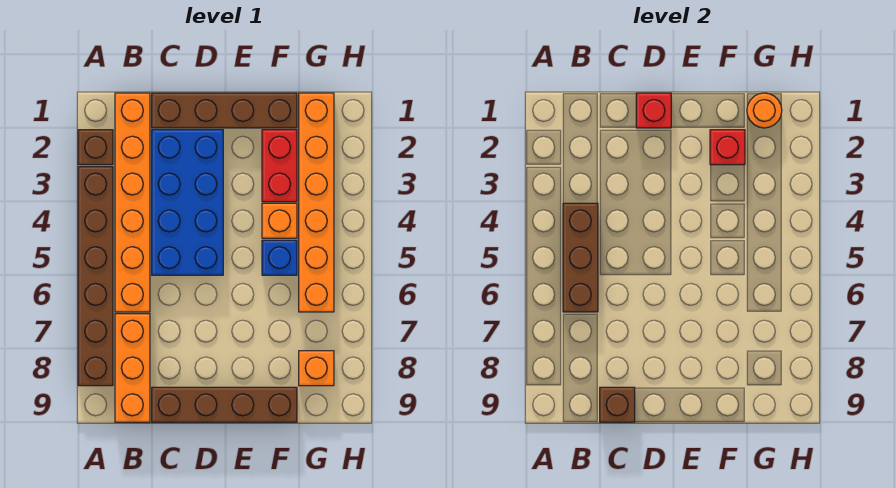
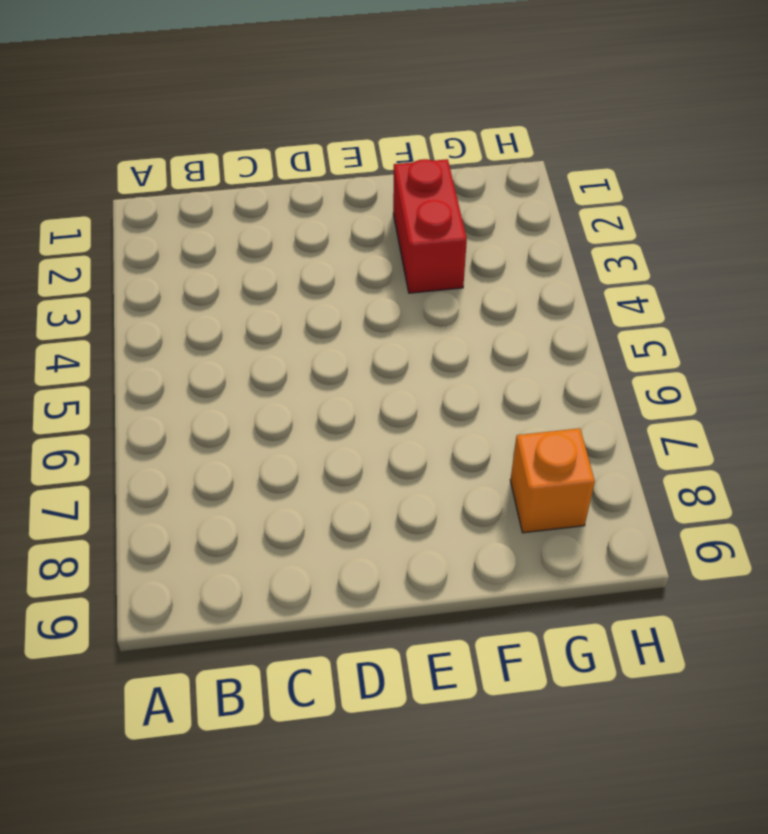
none -> brown 1x1 brick [78,130,113,165]
none -> brown 1x6 brick [78,167,113,386]
none -> orange 1x6 brick [115,93,150,312]

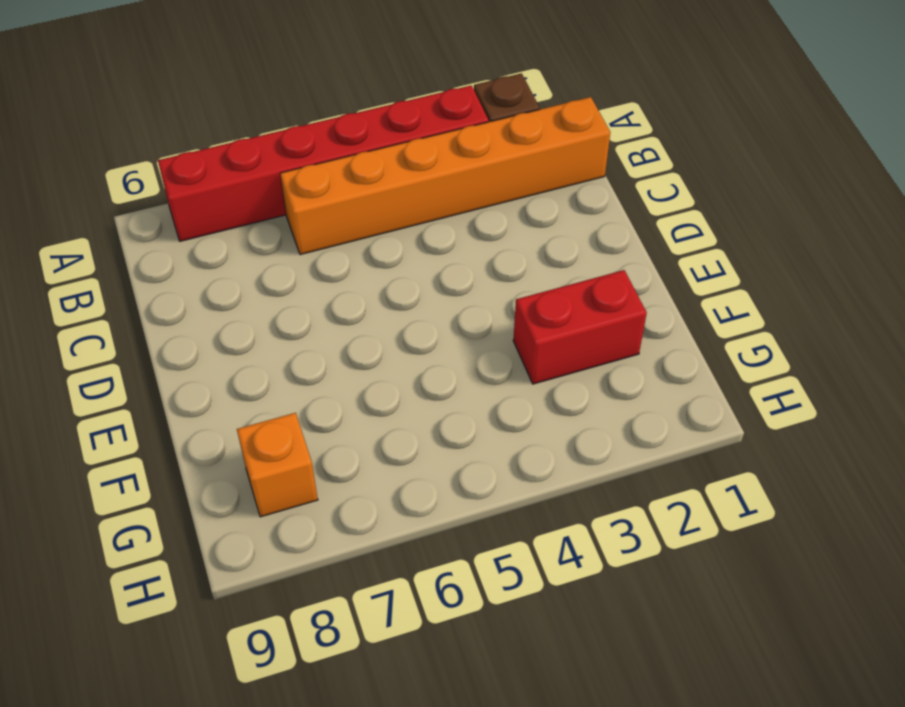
red 1x6 brick [158,85,489,241] -> brown 1x6 brick [78,167,113,386]
none -> orange 1x3 brick [115,314,150,422]
none -> brown 1x4 brick [152,93,297,128]
none -> blue 2x4 brick [152,130,223,275]

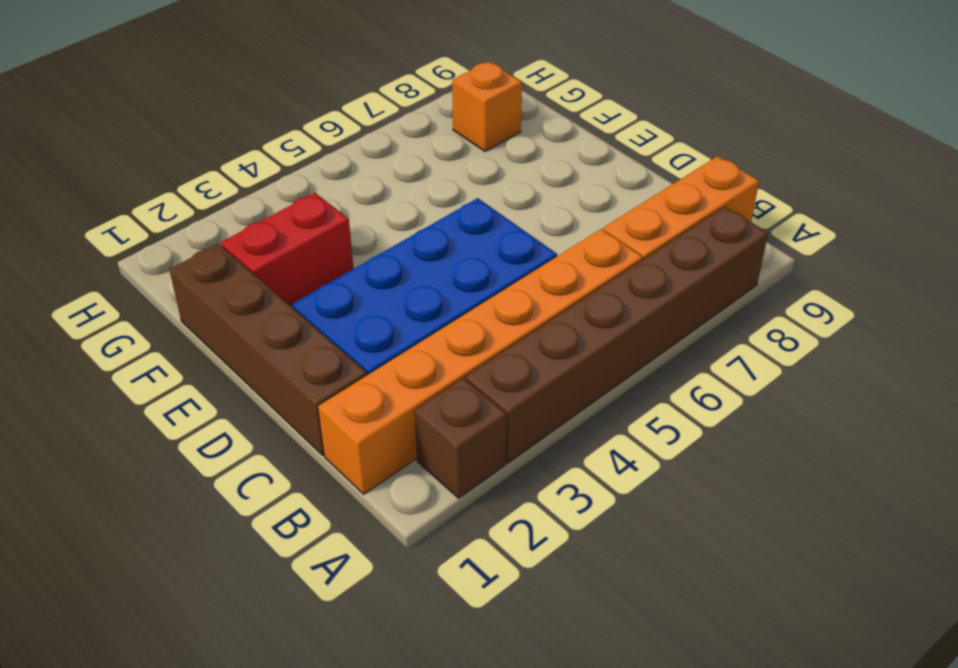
none -> brown 1x4 brick [152,387,297,422]
none -> orange 1x1 brick [262,203,297,238]
none -> blue 1x1 brick [262,240,297,275]

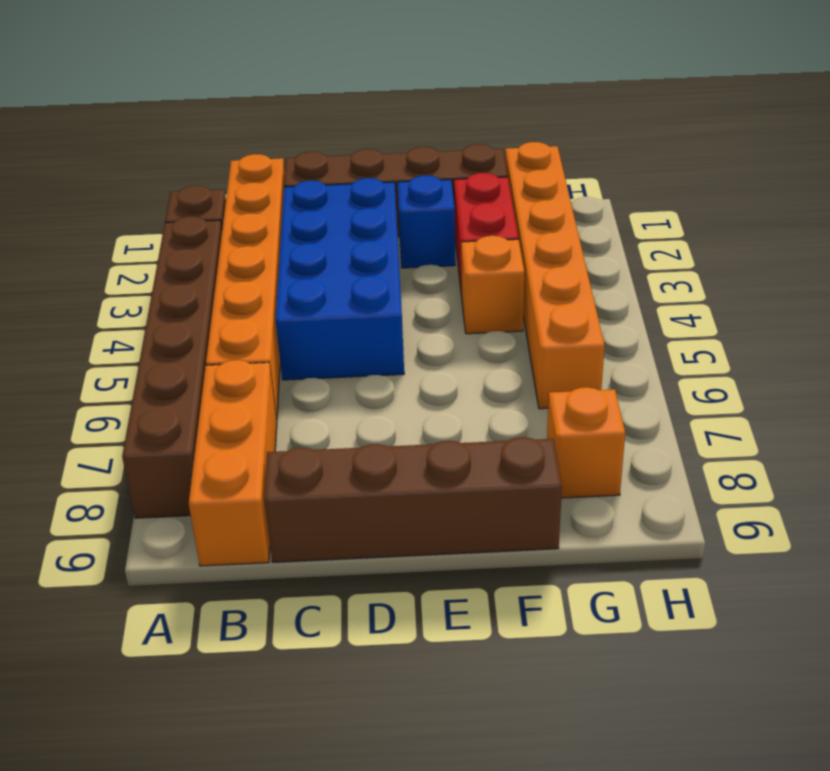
blue 1x1 brick [397,175,455,268] -> blue 1x1 brick moved to [262,240,297,275]
none -> brown 1x3 brick [563,203,598,312]
none -> brown 1x1 brick [600,387,635,422]
none -> red 1x1 brick [636,93,671,128]

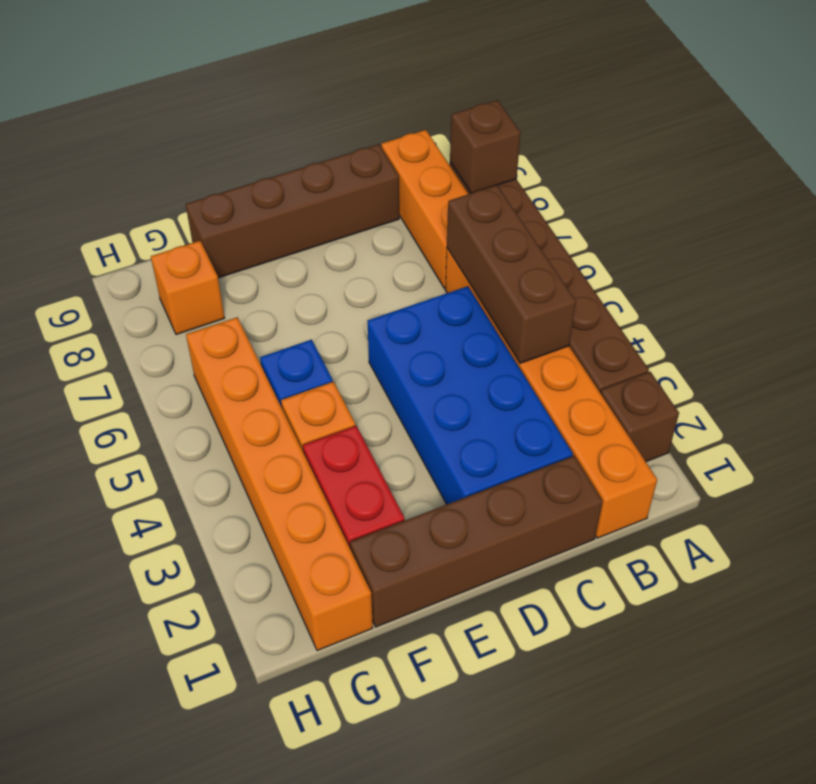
brown 1x1 brick [450,100,521,193] -> brown 1x1 brick moved to [600,387,635,422]
none -> red 1x1 brick [636,93,671,128]
none -> red 1x1 brick [710,130,745,165]
none -> orange 1x1 round brick [747,93,782,128]

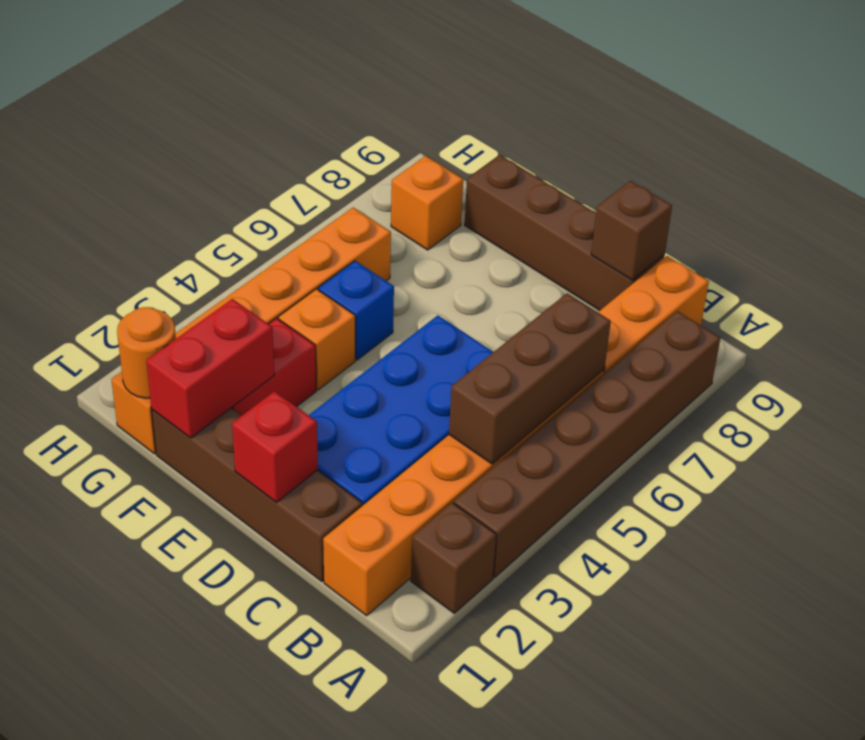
red 1x2 brick [146,299,274,438] -> red 1x1 brick [710,130,745,165]

